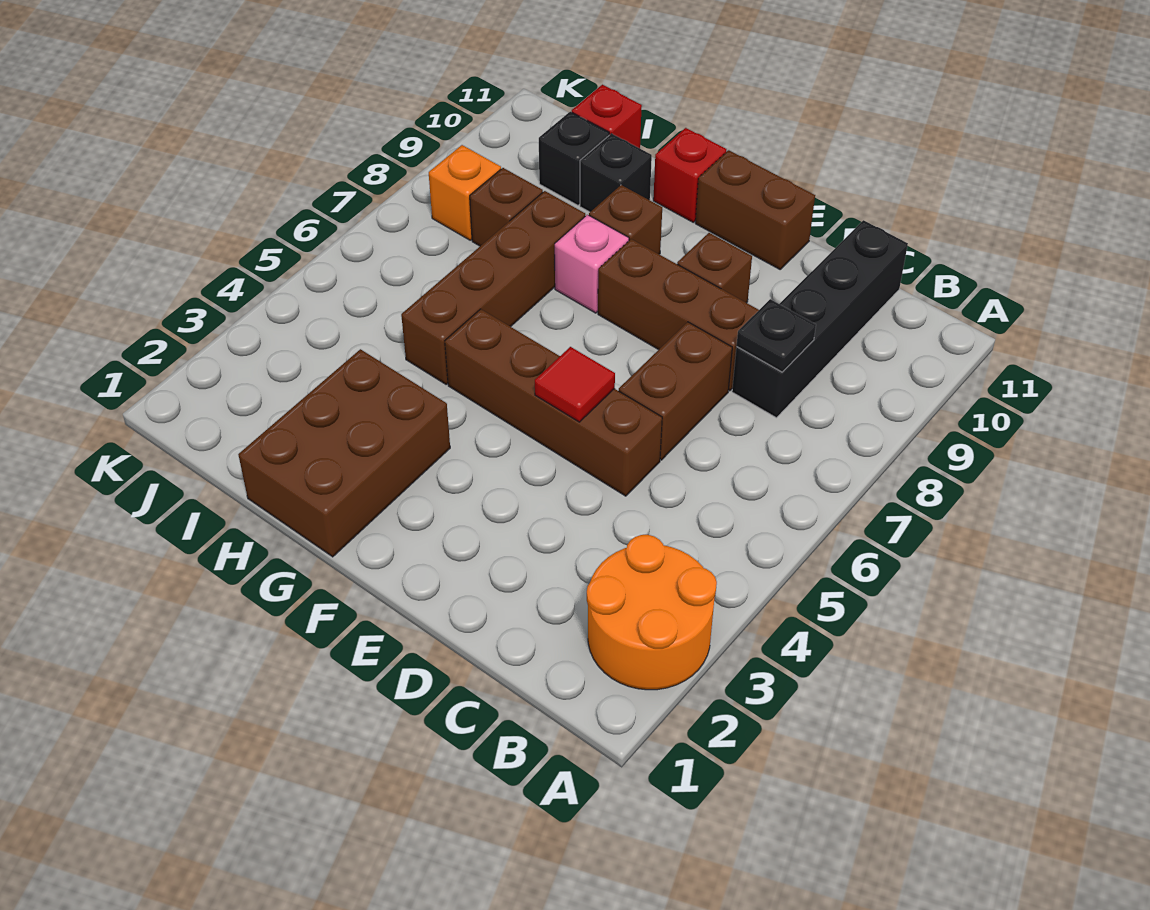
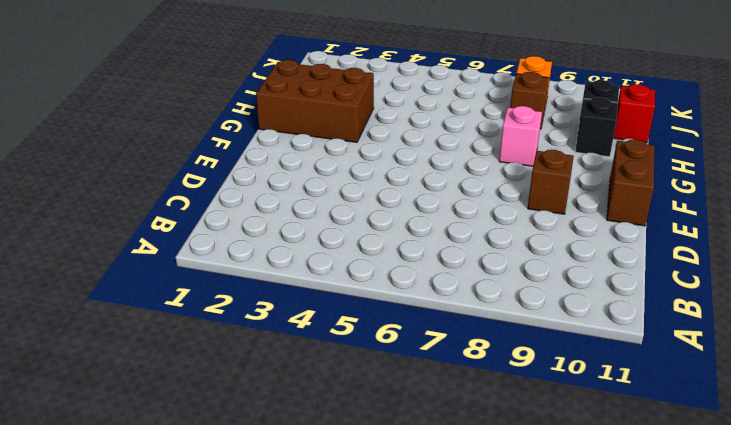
none -> orange 2x2 round brick [587,535,717,690]
none -> black 1x4 brick [732,220,908,418]
none -> brown 1x4 brick [445,309,662,496]

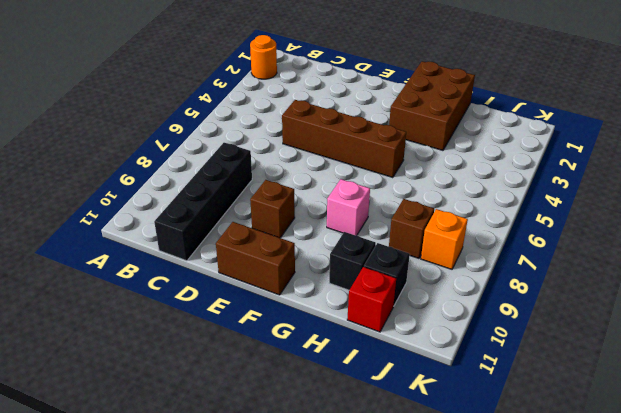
orange 1x1 round brick [250,35,277,79] -> orange 2x2 round brick [587,535,717,690]
none -> brown 1x2 brick [619,322,732,460]
none -> brown 1x3 brick [598,239,759,391]
none -> brown 1x1 brick [589,185,662,254]

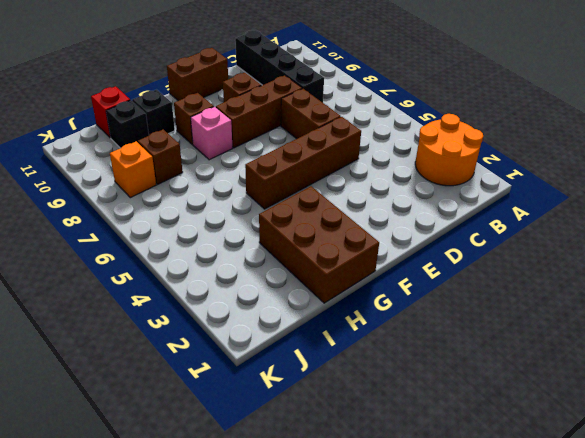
none -> red 1x1 brick [653,128,727,222]
none -> brown 1x4 brick [401,191,585,384]
none -> black 1x1 plate [736,299,816,372]

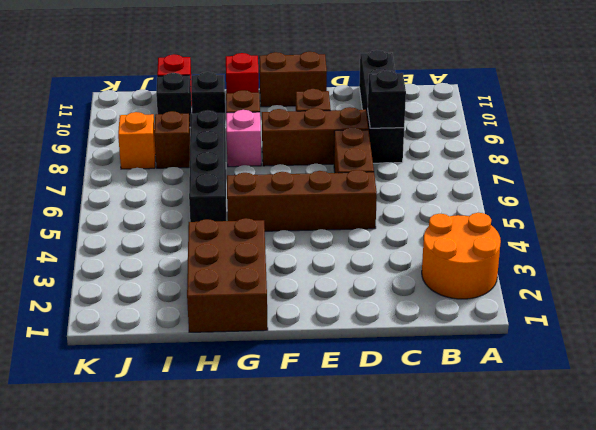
black 1x1 brick [368,70,406,128] -> black 1x1 plate [736,299,816,372]
black 1x4 brick [189,111,226,222] -> brown 1x4 brick [401,191,585,384]
none -> red 1x1 tile [535,347,615,422]

